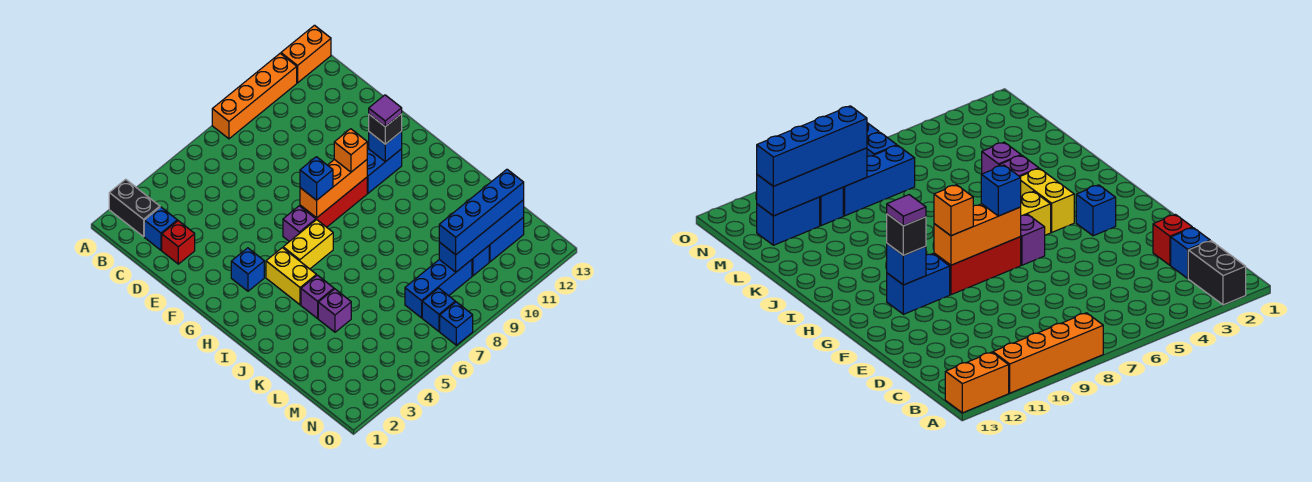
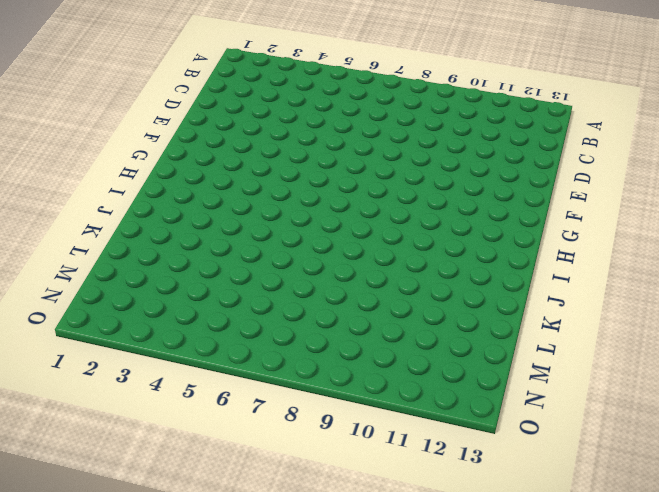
none -> black 1x2 brick [109,179,160,237]
none -> orange 1x4 brick [212,53,297,139]
none -> orange 1x2 brick [281,25,331,83]

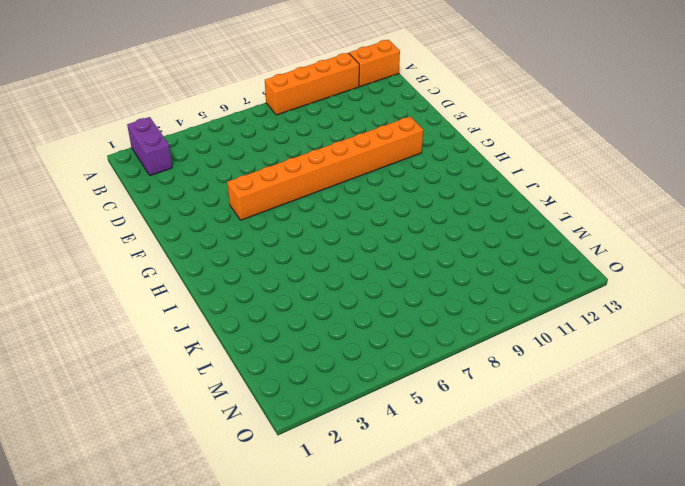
purple 1x2 brick [127,117,172,176] -> black 1x2 brick [109,179,160,237]
orange 1x8 brick [227,116,423,220] -> none
none -> blue 1x1 brick [144,207,177,250]
none -> red 1x1 brick [162,221,195,264]
none -> blue 1x1 brick [231,248,264,291]

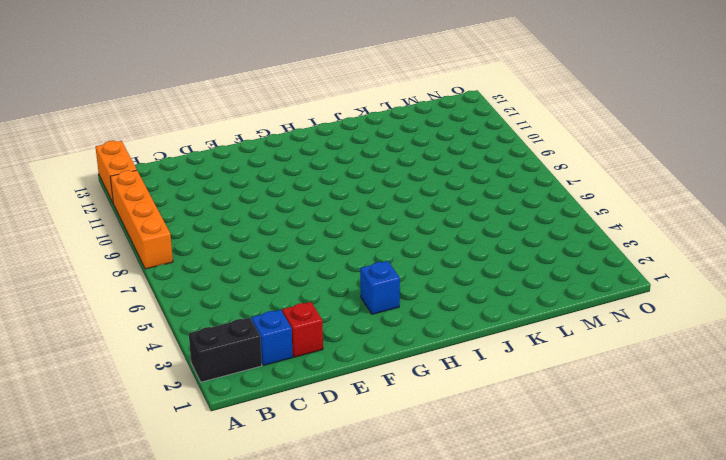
none -> purple 1x1 brick [283,206,316,242]
none -> red 1x3 brick [300,177,367,227]
none -> blue 1x2 brick [367,149,402,193]

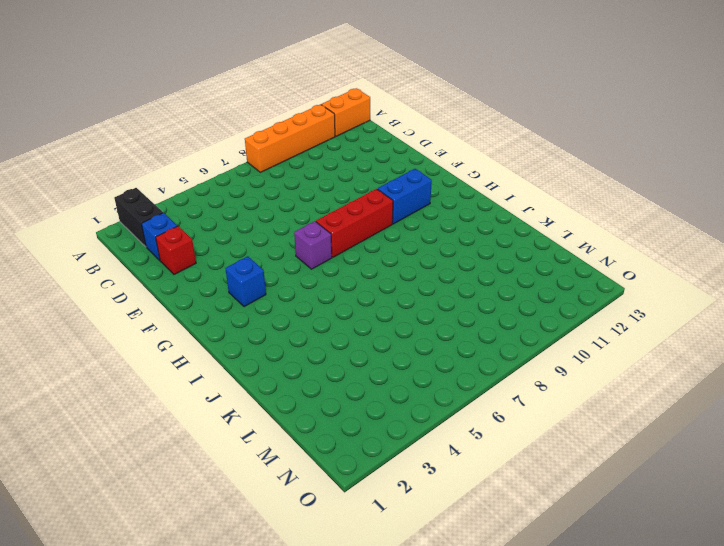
none -> yellow 1x2 brick [266,248,316,305]
none -> yellow 1x2 brick [283,220,333,269]
none -> purple 1x1 brick [301,275,334,318]

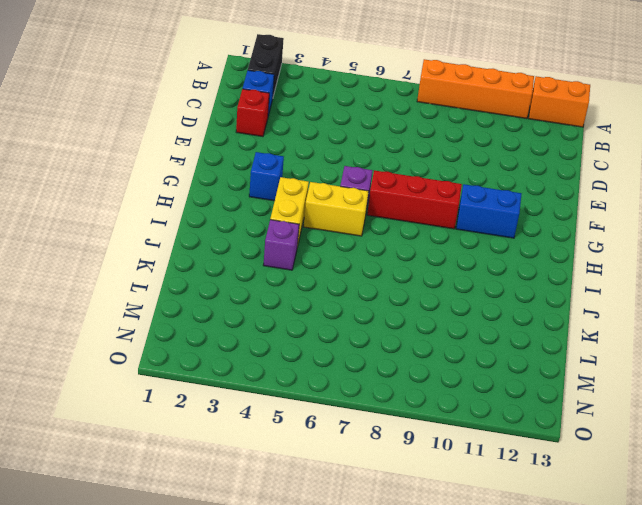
none -> purple 1x1 brick [318,289,351,332]
none -> blue 1x3 brick [405,260,472,318]
none -> blue 1x1 brick [472,246,489,276]

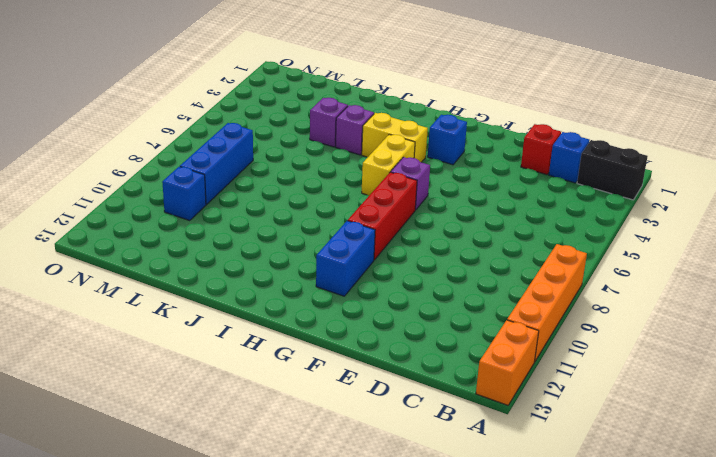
none -> blue 1x2 brick [489,217,524,262]
none -> blue 1x1 brick [422,288,455,331]
none -> blue 1x1 brick [440,302,473,345]

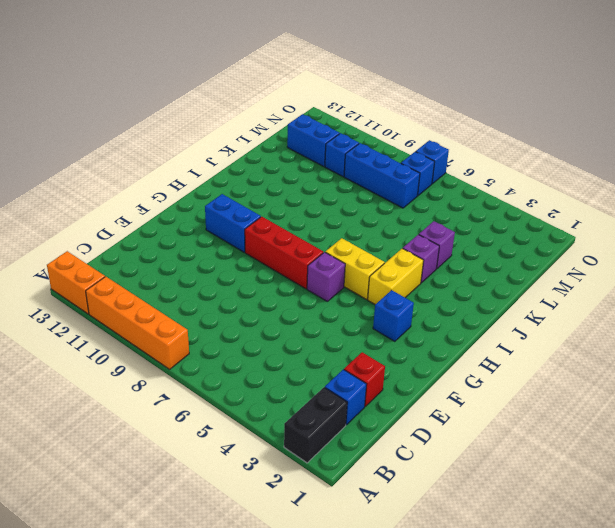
none -> orange 1x3 brick [300,159,367,218]
none -> blue 1x1 brick [369,131,402,162]
none -> blue 1x4 brick [439,200,524,272]

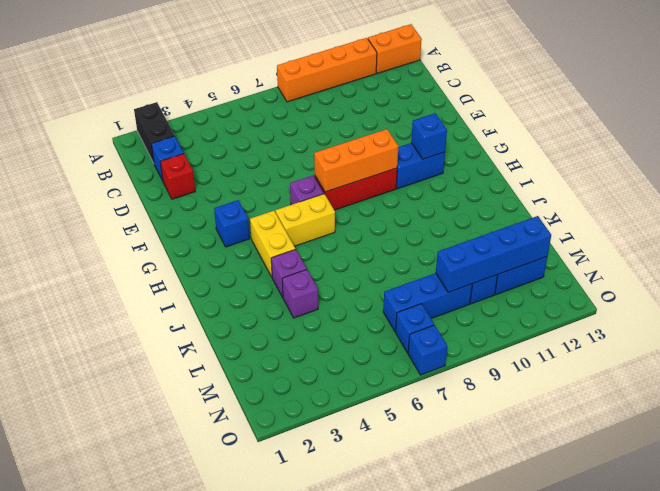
none -> blue 1x1 brick [300,157,333,200]
none -> orange 1x1 brick [334,129,367,172]
none -> black 1x1 brick [369,114,402,144]

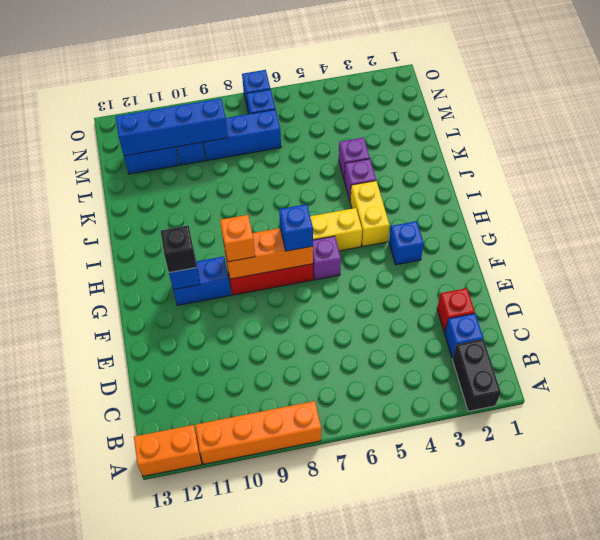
none -> blue 1x4 brick [439,169,524,255]
none -> purple 1x1 tile [369,95,402,127]

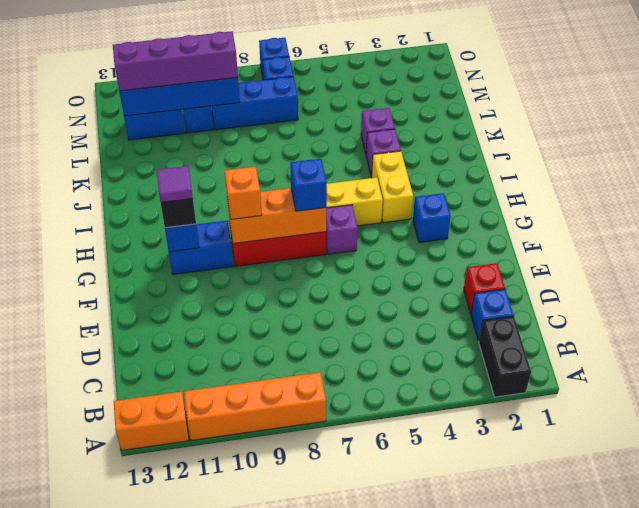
purple 1x4 brick [113,31,238,91] -> blue 1x4 brick [439,169,524,255]

